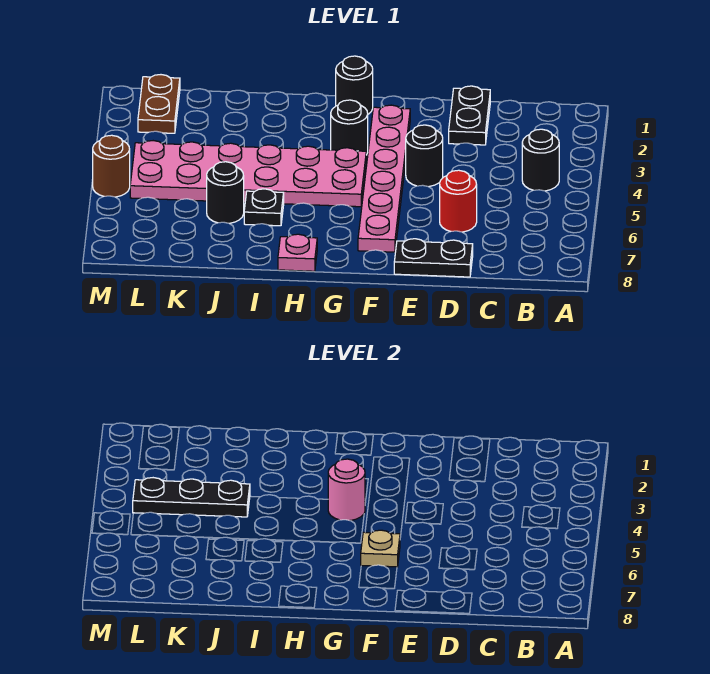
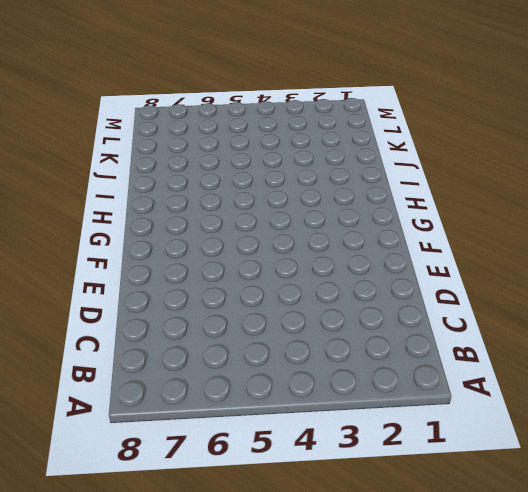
none -> black 1x1 round brick [522,129,559,191]
none -> black 1x2 plate [449,86,490,145]
none -> red 1x1 round brick [440,170,477,232]

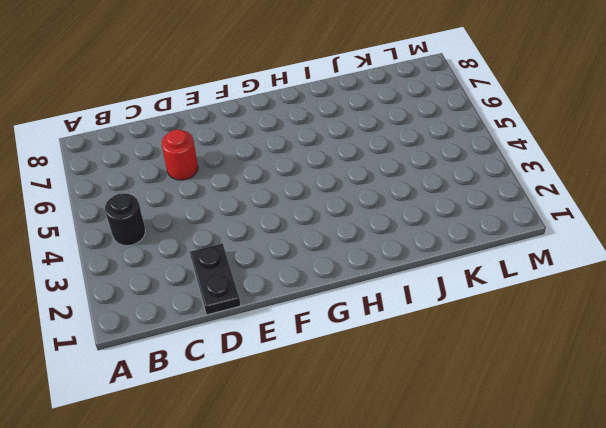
none -> black 1x2 plate [394,239,473,277]
none -> black 1x1 round brick [406,125,443,187]
none -> pink 1x6 plate [358,105,410,252]

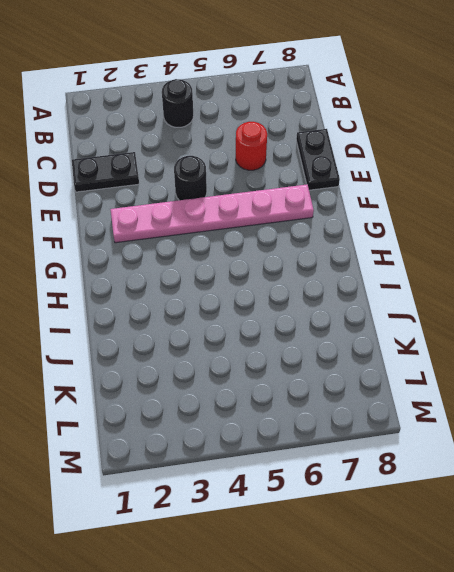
none -> black 1x1 round brick [336,56,373,114]
none -> black 1x1 round brick [331,100,368,155]
none -> pink 2x6 plate [130,141,366,207]

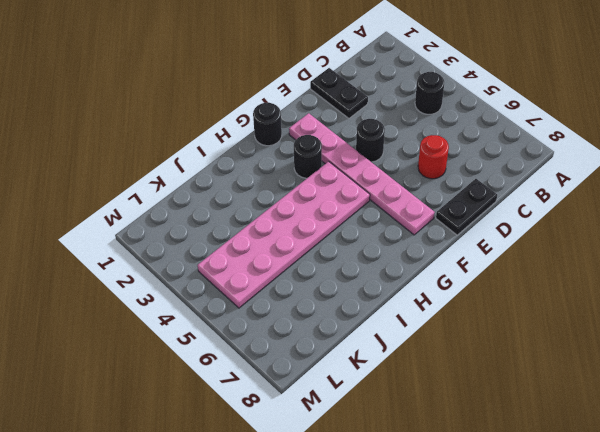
none -> pink 1x1 plate [278,234,317,271]
none -> black 1x1 plate [244,189,284,226]
none -> black 1x1 round brick [207,162,244,223]

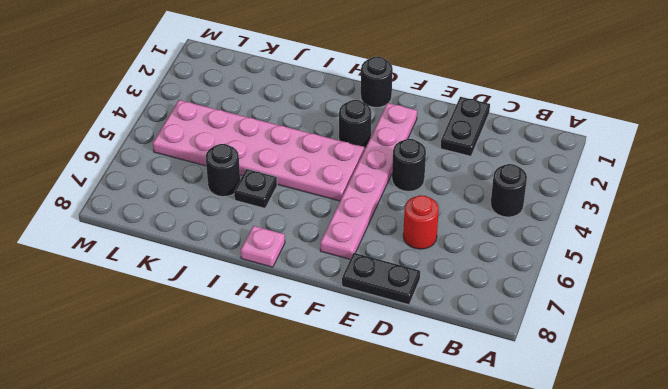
none -> brown 1x2 plate [138,75,180,133]
none -> brown 1x1 round brick [93,135,130,197]
none -> tan 1x1 plate [361,530,400,567]

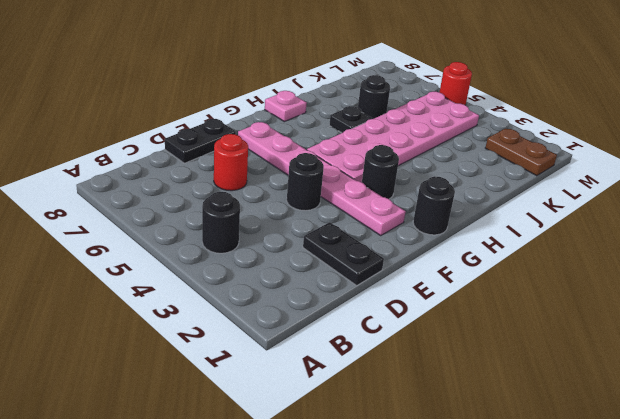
red 1x1 round brick [440,62,472,105] -> brown 1x1 round brick [93,135,130,197]
none -> tan 1x1 plate [361,530,400,567]
none -> pink 1x1 round brick [328,459,365,520]
none -> black 1x3 plate [133,478,250,517]

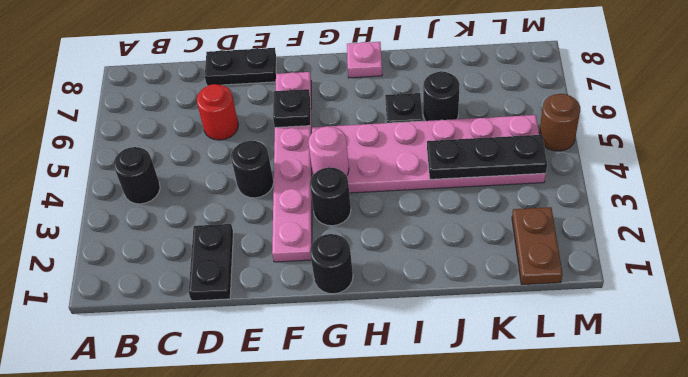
black 1x1 plate [273,89,310,128] -> tan 1x1 plate [361,530,400,567]

